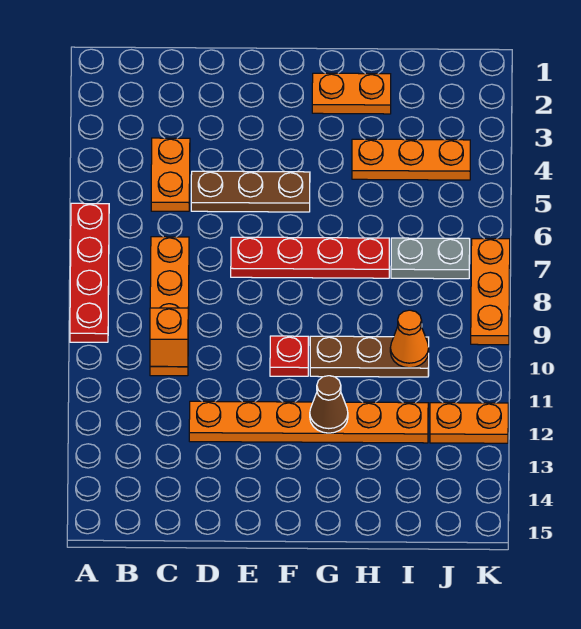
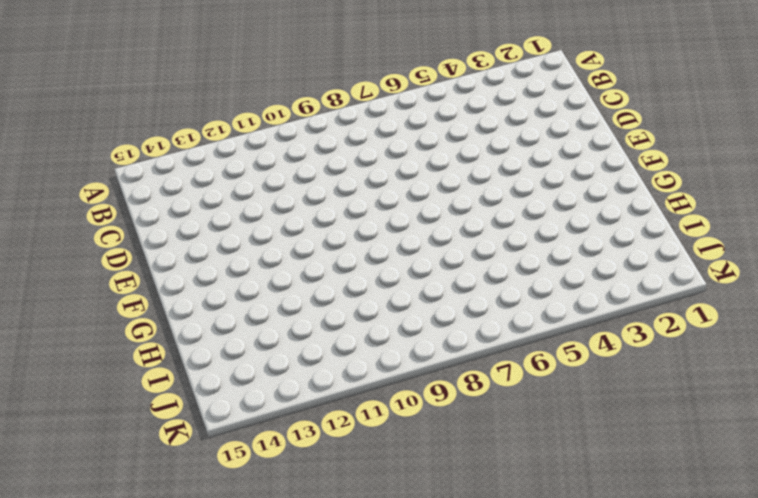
none -> red 1x4 plate [70,203,109,342]
none -> orange 1x2 plate [151,138,190,211]
none -> orange 1x4 plate [150,237,189,376]

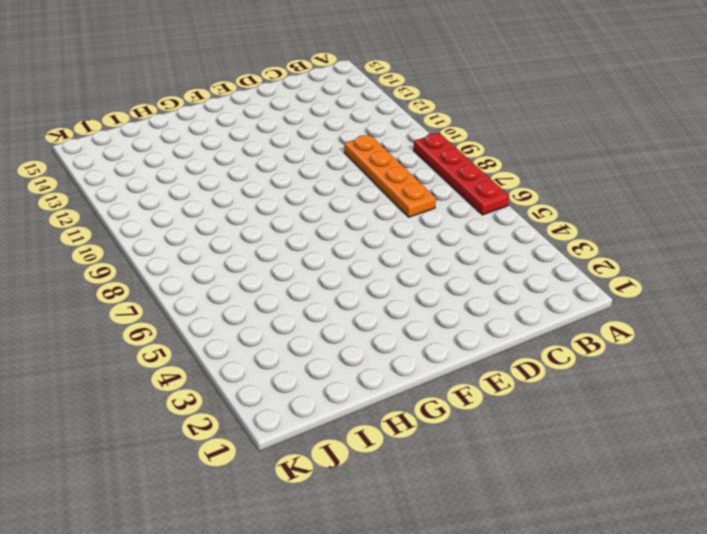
none -> orange 1x2 plate [151,138,190,211]
none -> brown 1x3 plate [191,171,310,212]
none -> orange 1x6 plate [189,401,428,443]

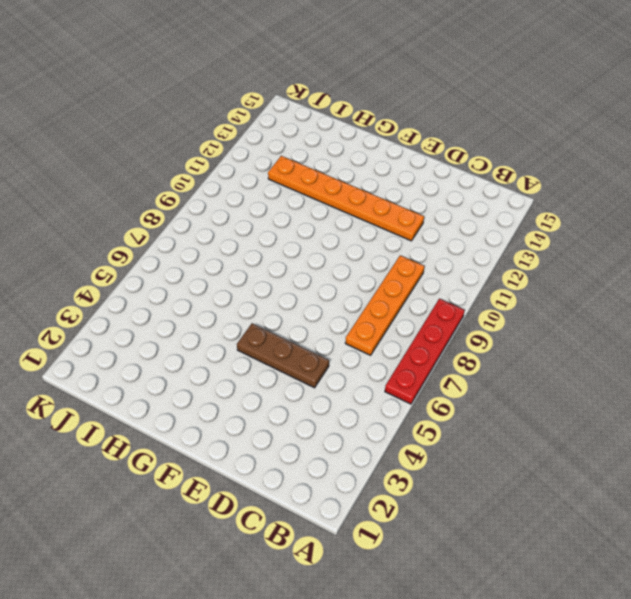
none -> orange 1x2 plate [151,138,190,211]
none -> red 1x4 plate [231,237,389,278]
none -> red 1x1 plate [270,336,309,376]

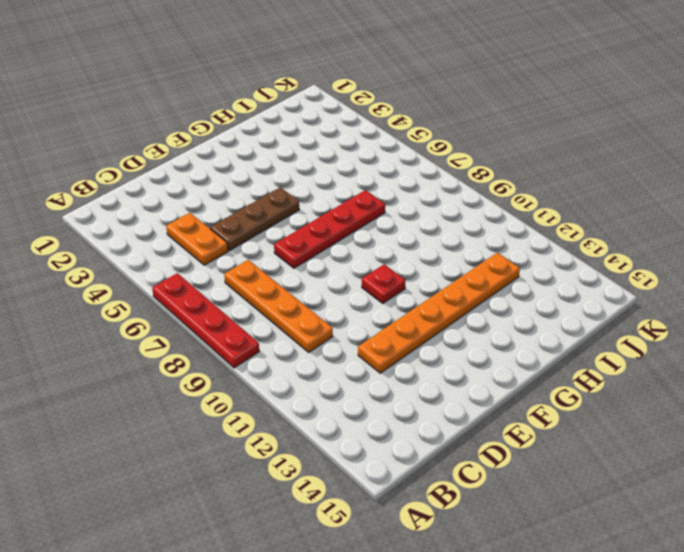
none -> orange 1x2 plate [312,73,391,114]
none -> brown 1x3 plate [310,336,429,377]
none -> orange 1x3 plate [352,139,470,180]

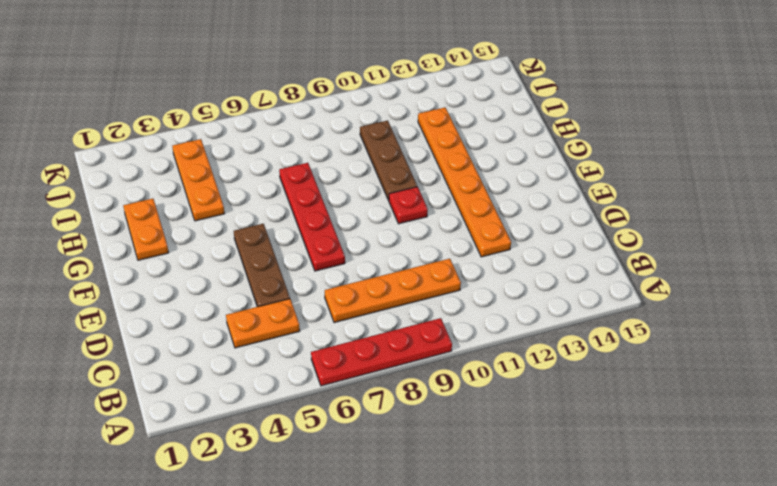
none -> grey 1x2 plate [391,238,470,279]
none -> orange 1x2 plate [430,403,508,443]
none -> orange 1x3 plate [471,239,510,345]

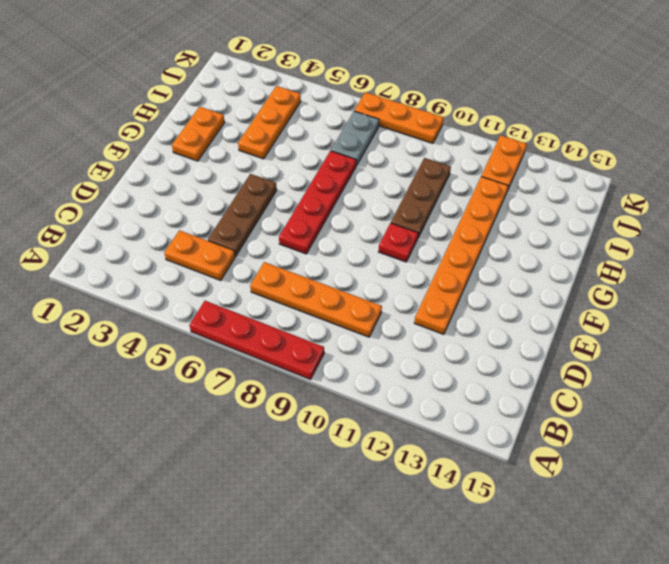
none -> orange 1x1 brick [150,308,188,367]
none -> brown 1x1 cone [310,376,348,433]
none -> orange 1x1 cone [390,310,429,368]

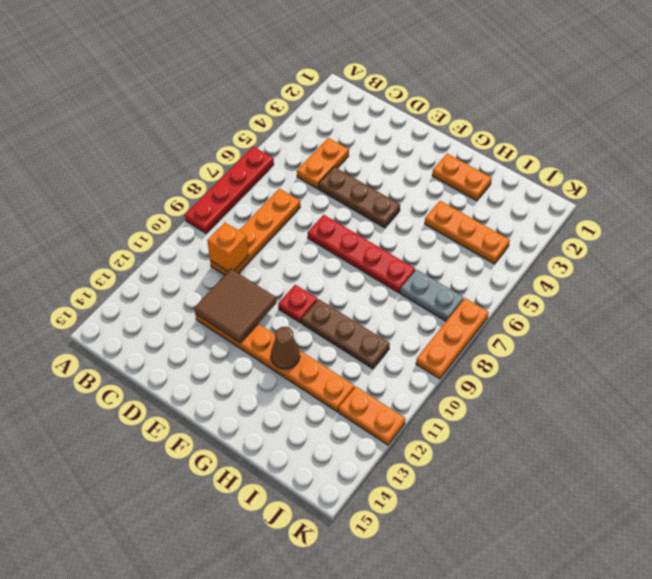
brown 2x2 tile [194,269,276,343] -> none
none -> orange 1x1 cone [390,310,429,368]

